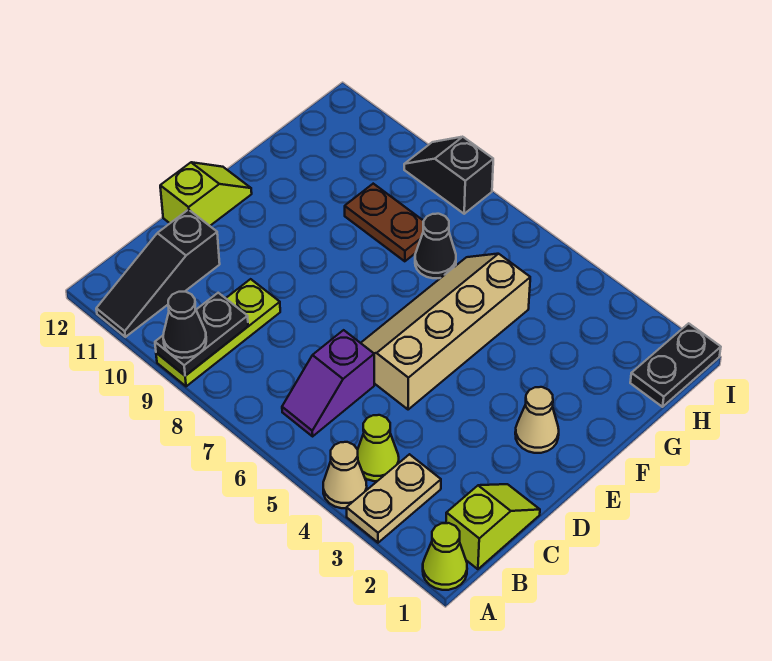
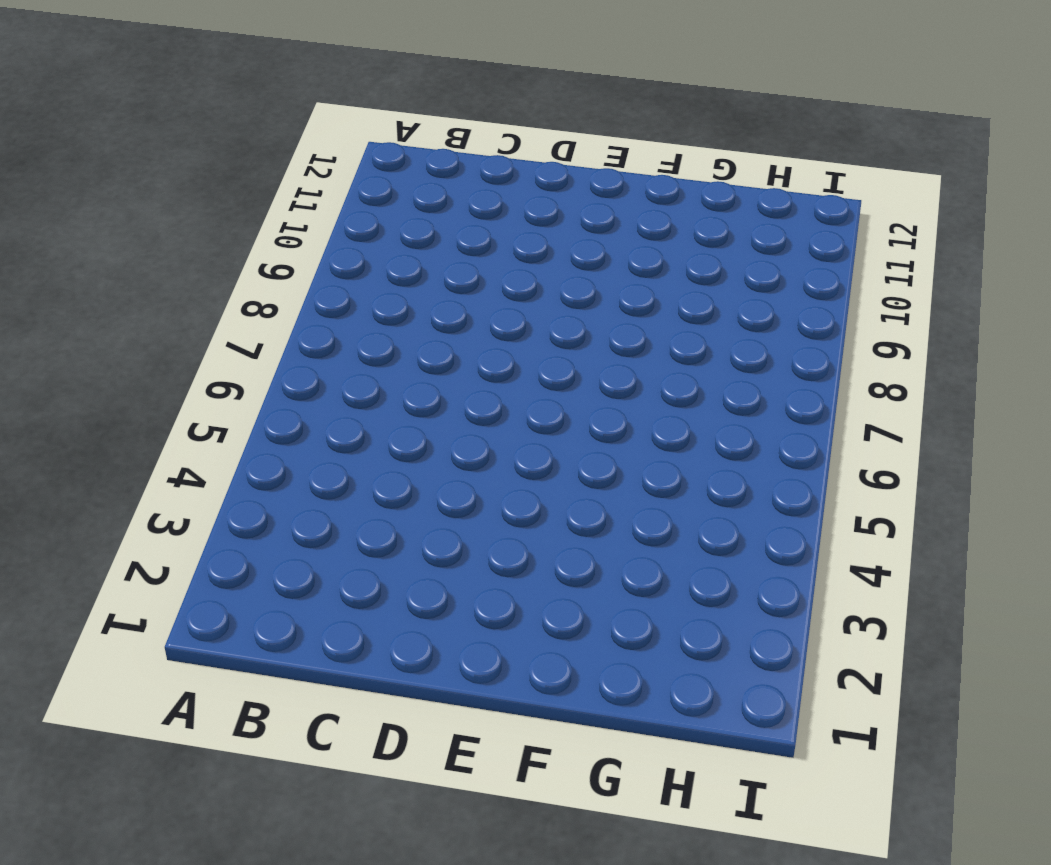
none -> lime 1x1 cone [423,523,467,590]
none -> tan 1x2 plate [347,454,441,543]
none -> tan 1x1 cone [323,442,367,508]

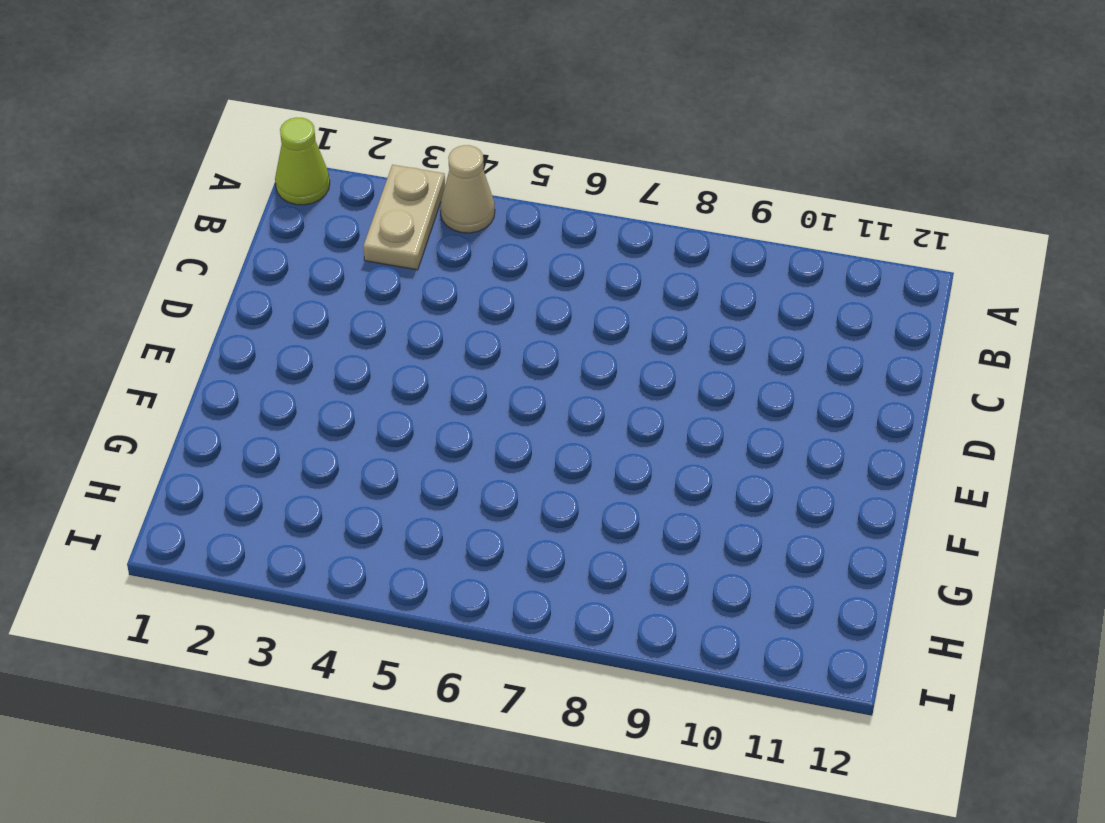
none -> lime 1x3 plate [156,279,280,386]
none -> black 1x3 slope [96,209,220,337]
none -> lime 1x2 slope [446,484,540,569]

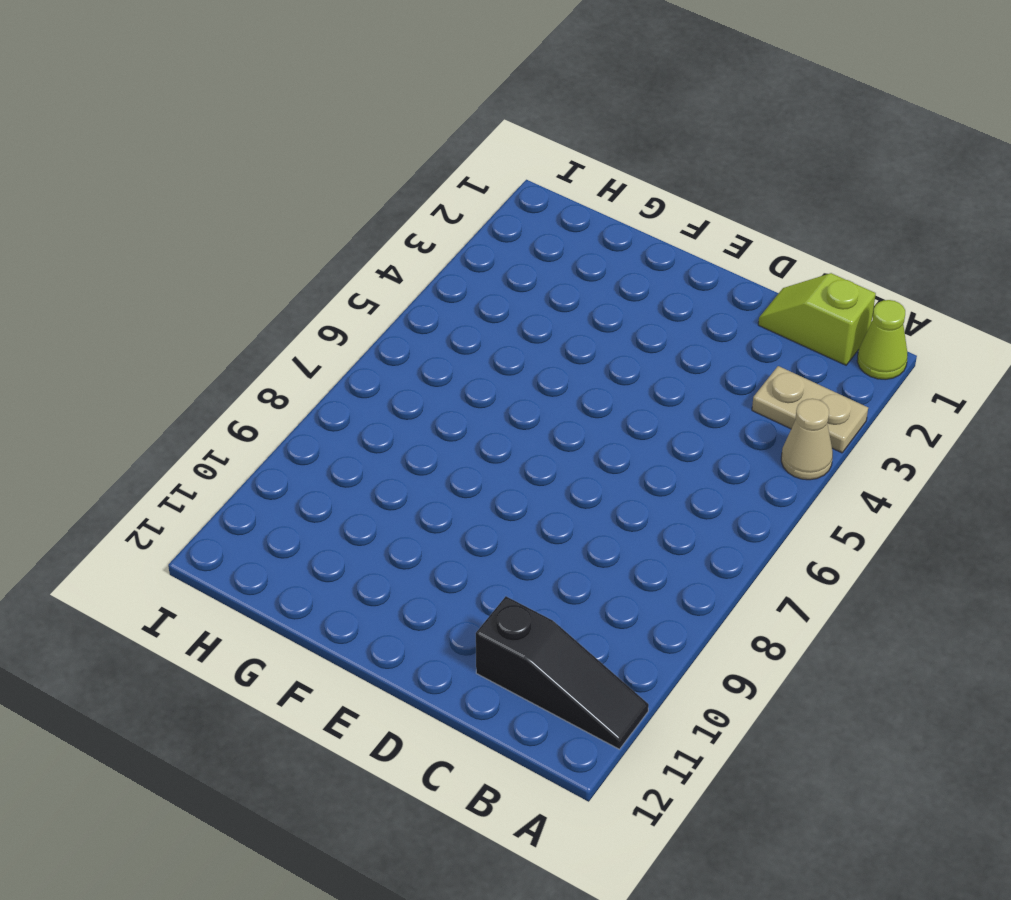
none -> lime 1x3 plate [156,279,280,386]
none -> lime 1x1 cone [358,415,399,481]
none -> purple 1x2 slope [282,330,374,436]

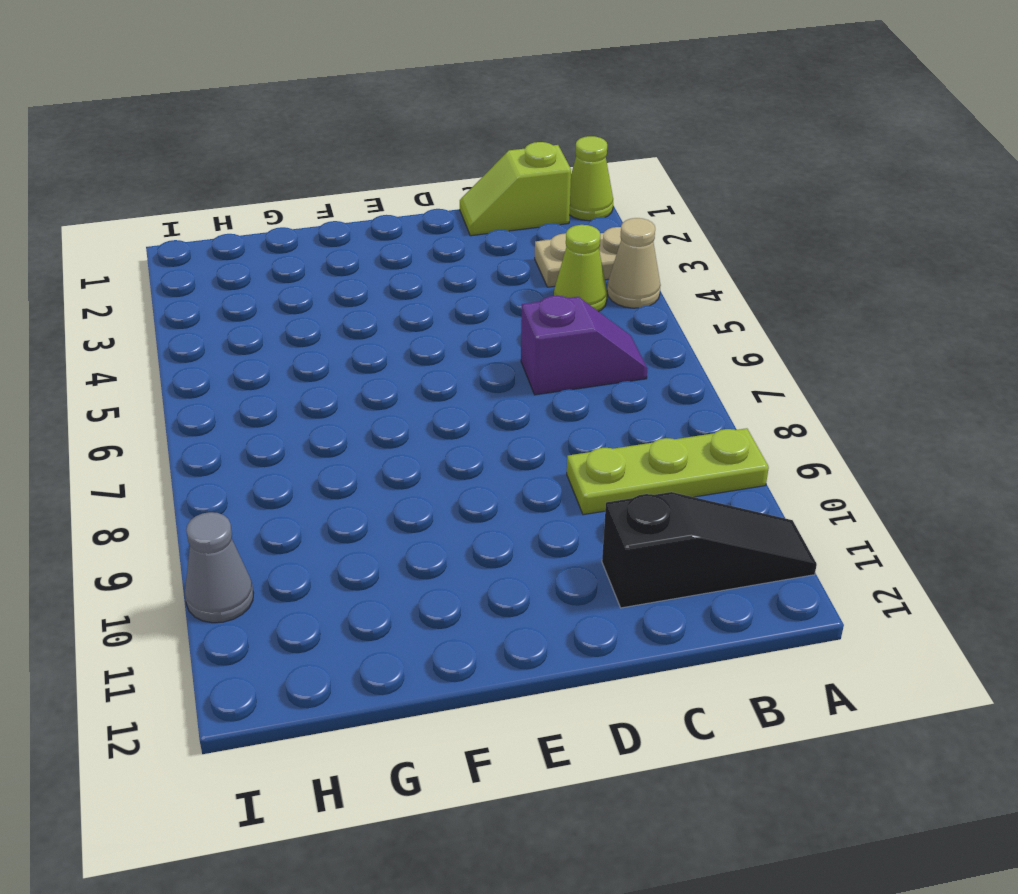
grey 1x1 cone [185,512,253,623] -> none
none -> tan 2x4 slope [361,254,530,410]
none -> lime 1x2 slope [160,162,252,226]
none -> tan 1x1 cone [515,387,559,453]

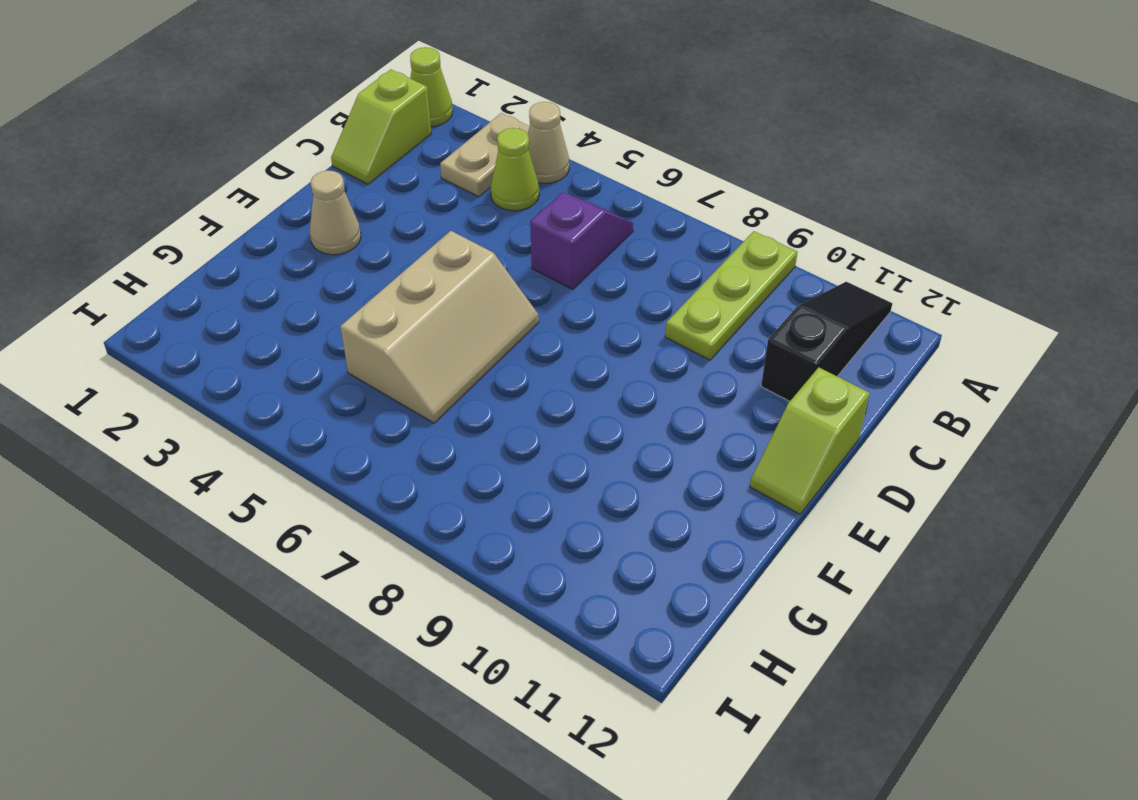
tan 2x3 slope [340,231,539,423] -> tan 2x4 slope [361,254,530,410]
none -> black 1x1 cone [415,214,456,278]
none -> brown 1x2 plate [345,184,423,261]
none -> black 1x2 plate [630,323,721,407]

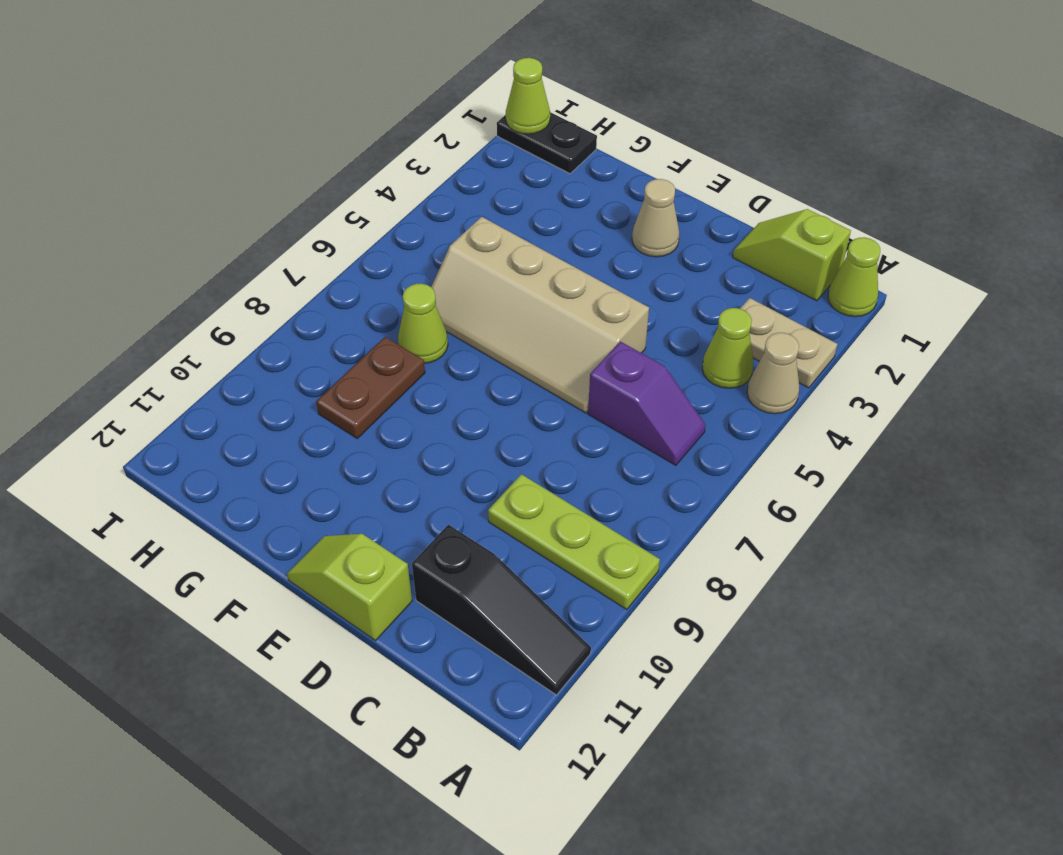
lime 1x1 cone [398,284,448,363] -> black 1x1 cone [415,214,456,278]
lime 1x1 cone [506,58,550,134] -> none
none -> black 1x2 slope [404,137,493,214]
none -> black 1x2 plate [155,293,248,376]
none -> black 1x1 cone [163,292,206,358]

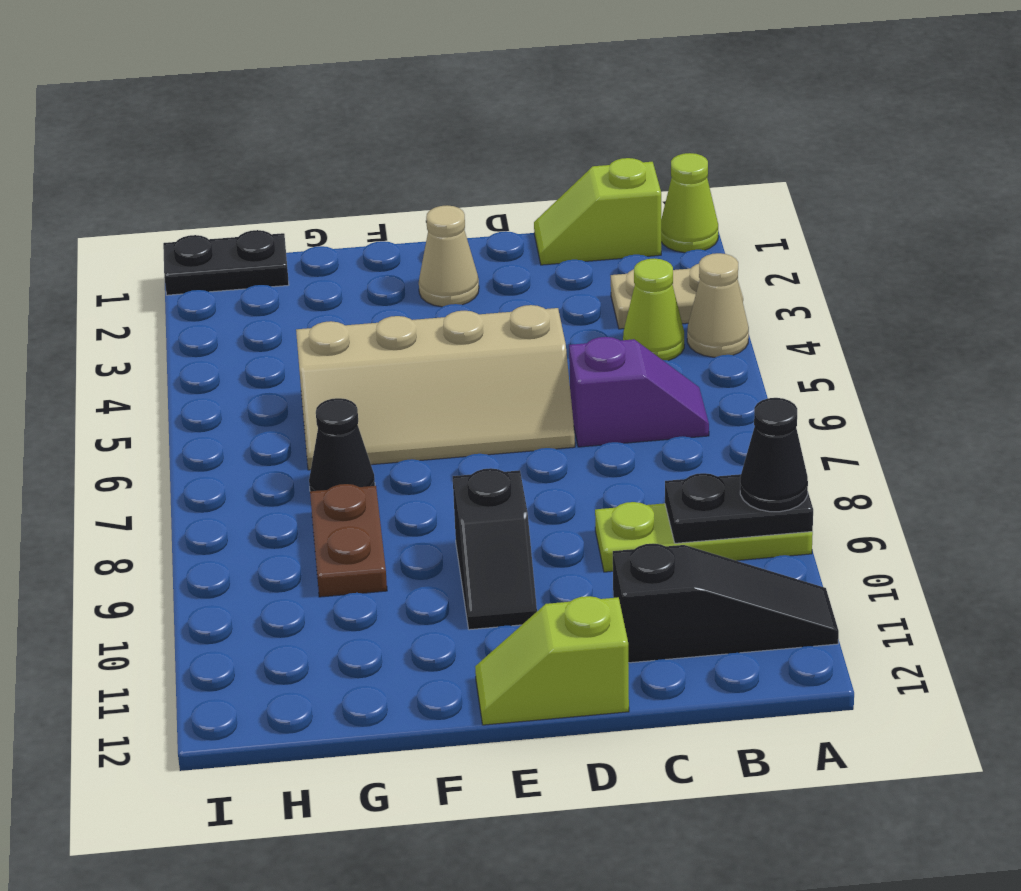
black 1x2 slope [453,468,537,630] -> black 1x2 slope moved to [404,137,493,214]

